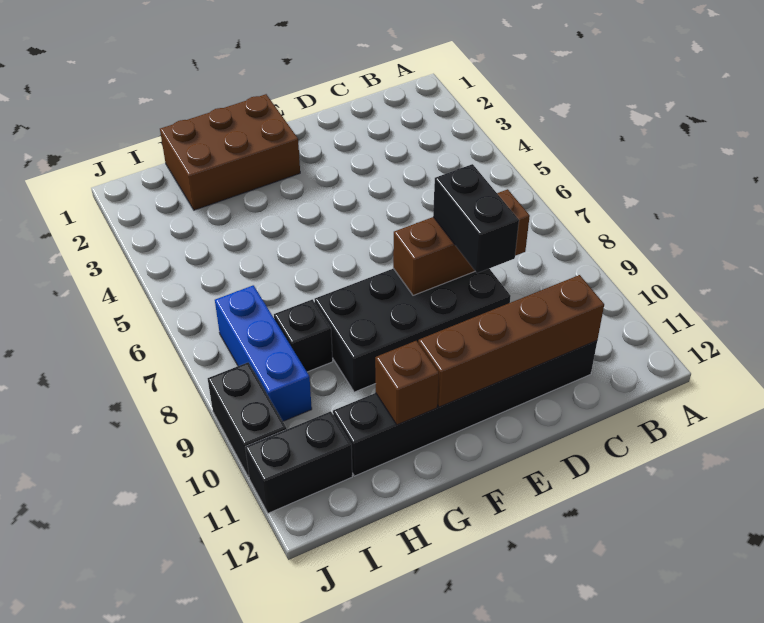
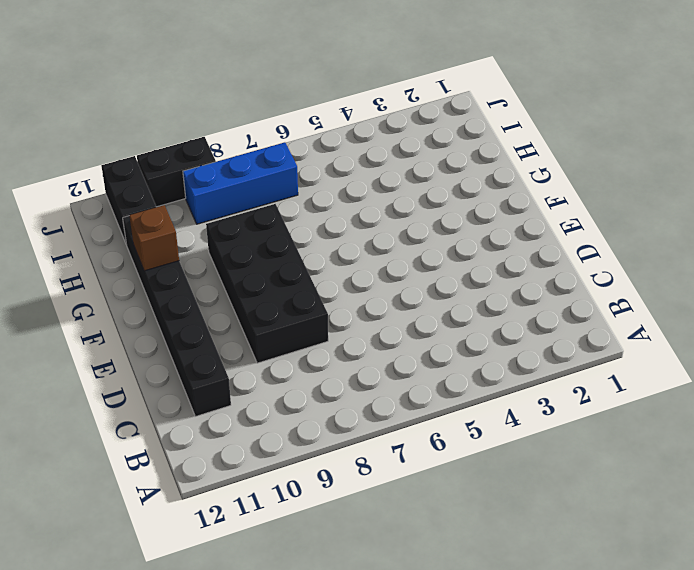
none -> brown 2x3 brick [160,94,300,210]
none -> black 1x1 brick [274,299,333,372]

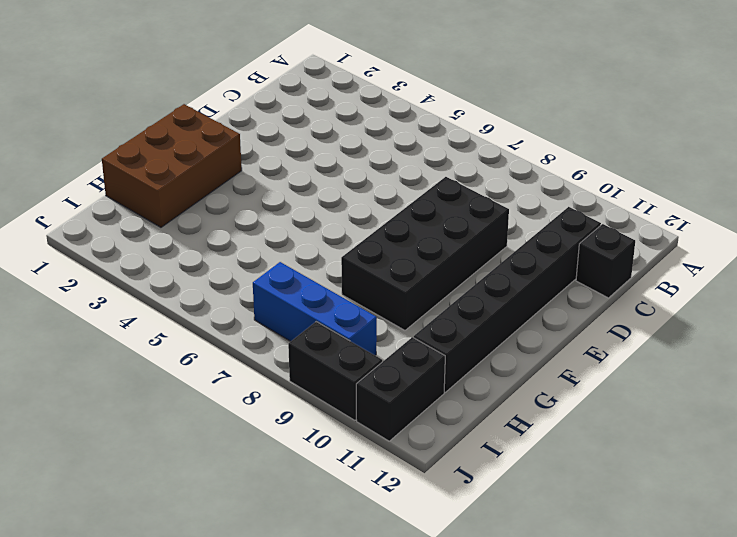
black 1x1 brick [576,224,635,298] -> black 1x1 brick moved to [274,299,333,372]
none -> brown 1x3 brick [393,189,530,295]
none -> brown 1x4 brick [418,275,604,407]

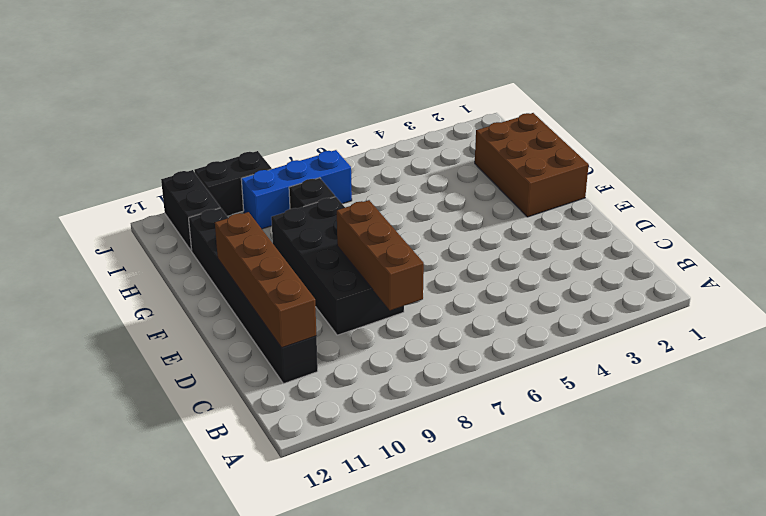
none -> brown 1x1 brick [375,341,439,425]
none -> black 1x2 brick [433,164,519,273]

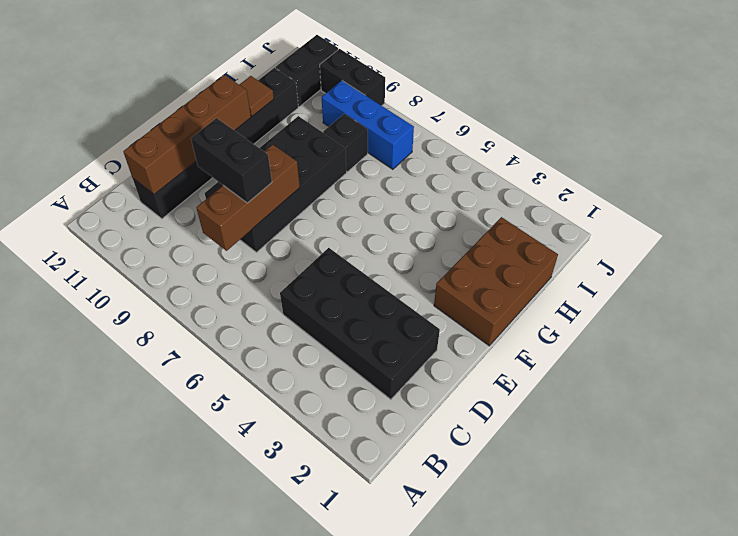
black 2x4 brick [280,248,440,399] -> none
brown 1x1 tile [239,76,274,116] -> brown 1x1 brick [375,341,439,425]

